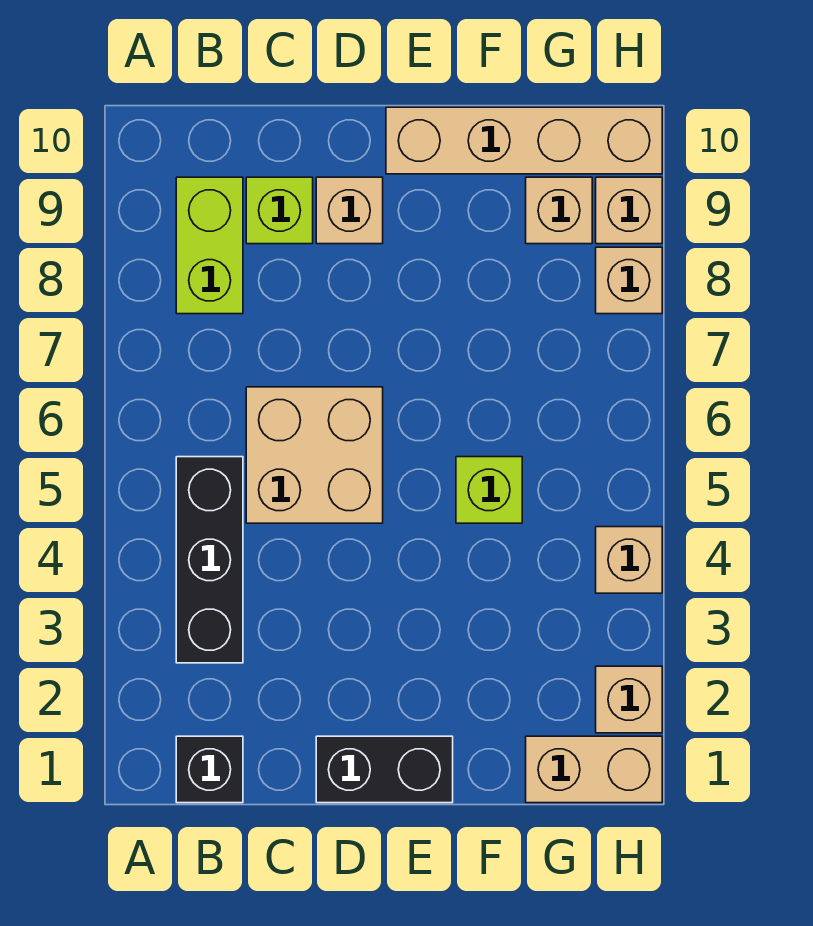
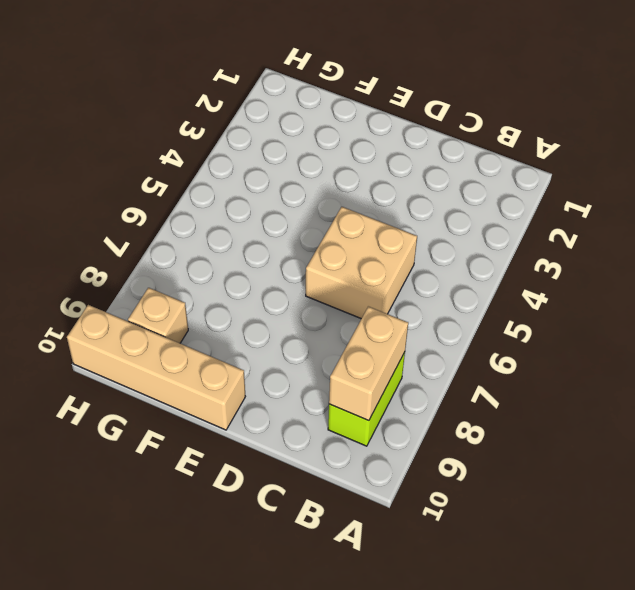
tan 1x2 brick [329,306,408,421] -> tan 1x2 brick turned to [526,736,662,803]
none -> black 1x1 brick [176,736,243,803]
none -> black 1x3 brick [176,457,243,663]
none -> lime 1x1 brick [246,177,313,244]

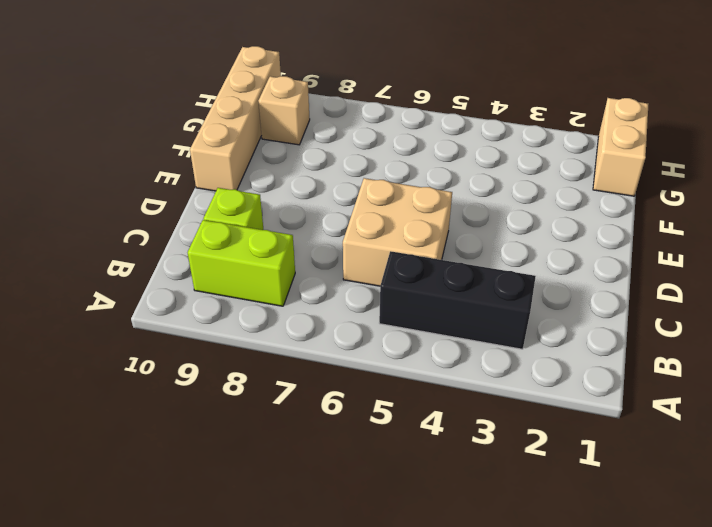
none -> black 1x1 brick [176,736,243,803]
none -> black 1x2 brick [316,736,453,803]
none -> tan 1x1 brick [316,177,383,244]

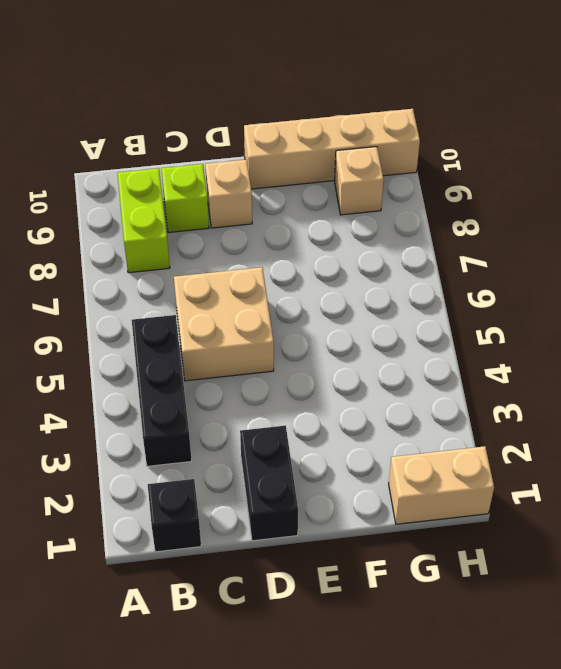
black 1x2 brick [240,425,298,541] -> black 1x2 brick turned to [316,736,453,803]
none -> lime 1x1 brick [456,457,522,523]
none -> tan 1x1 brick [596,666,662,733]
none -> tan 1x1 brick [596,527,662,593]

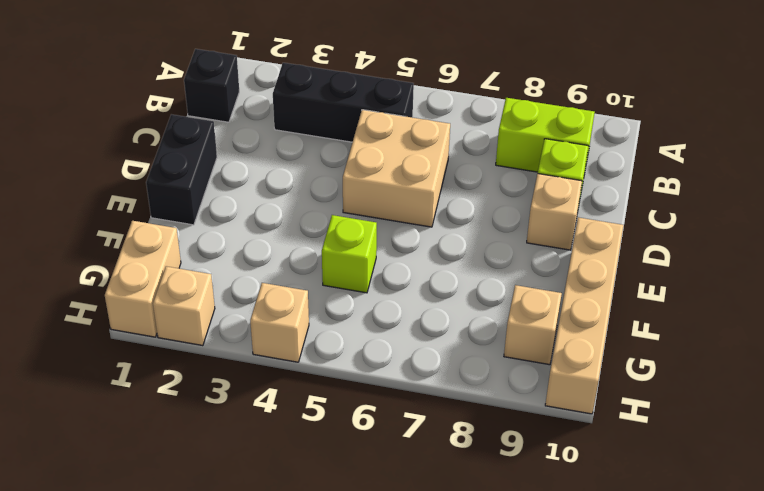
none -> tan 1x1 brick [596,247,662,314]
none -> tan 1x1 brick [596,177,662,244]

